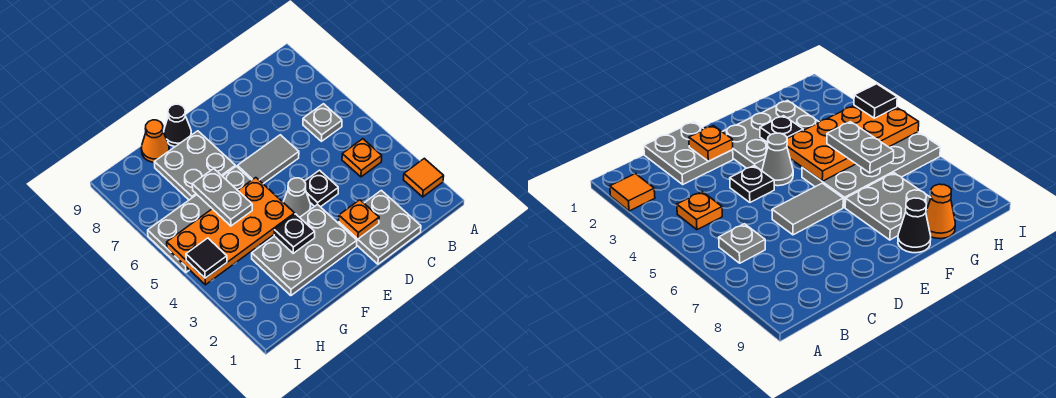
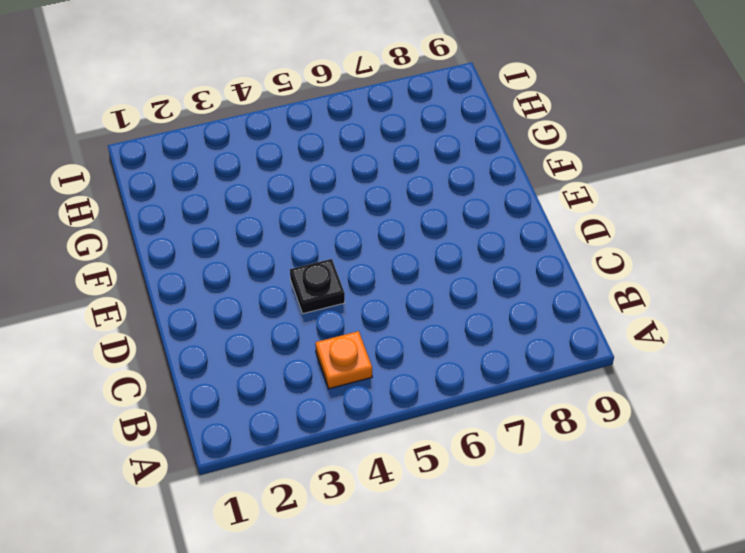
none -> orange 1x1 tile [404,158,444,197]
none -> grey 1x1 plate [303,104,342,141]
none -> grey 2x2 plate [339,190,421,264]

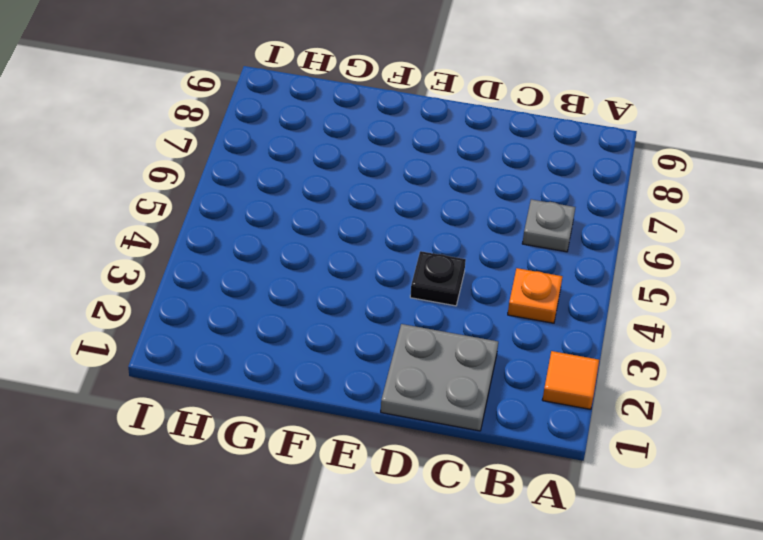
none -> grey 1x2 tile [237,135,299,184]
none -> grey 2x3 plate [252,204,357,296]
none -> grey 1x1 cone [283,178,311,217]

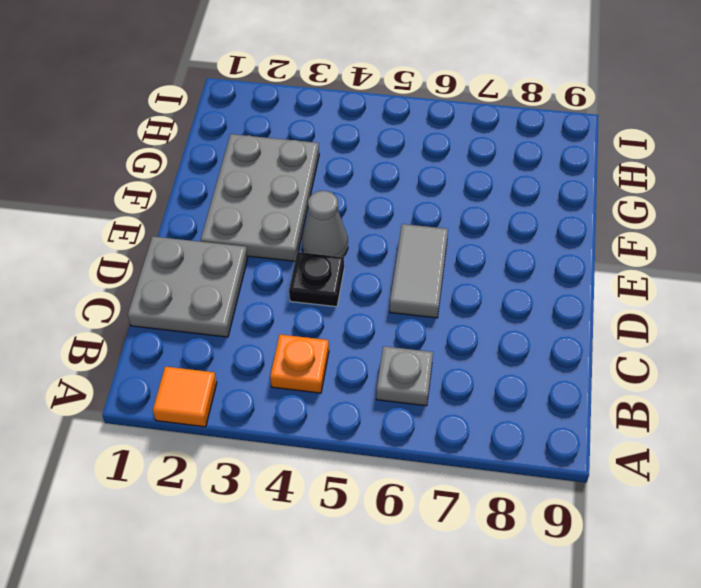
none -> grey 2x4 plate [148,166,251,272]
none -> grey 2x2 plate [155,131,235,200]
none -> black 1x1 cone [164,104,191,147]

